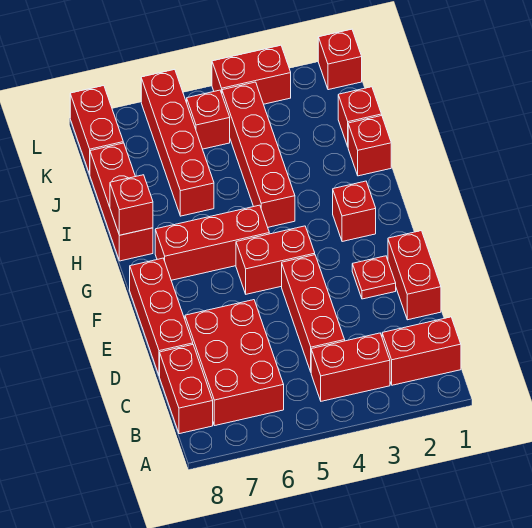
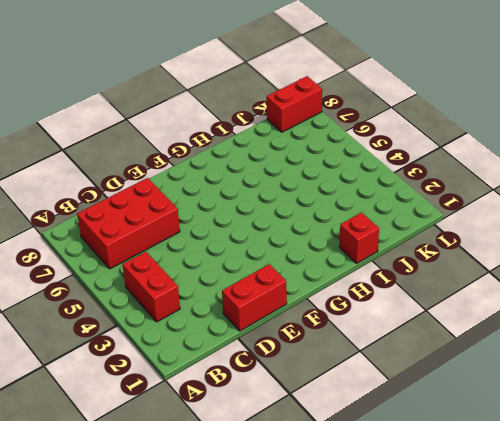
none -> red 1x2 brick [382,317,461,385]
none -> red 1x2 brick [160,345,213,434]
none -> red 1x3 brick [282,255,345,372]

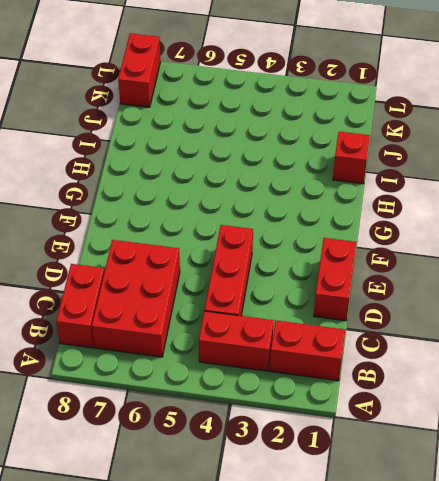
none -> red 1x3 brick [130,258,193,376]
none -> red 1x1 plate [352,256,396,299]
none -> red 1x2 brick [236,226,315,294]

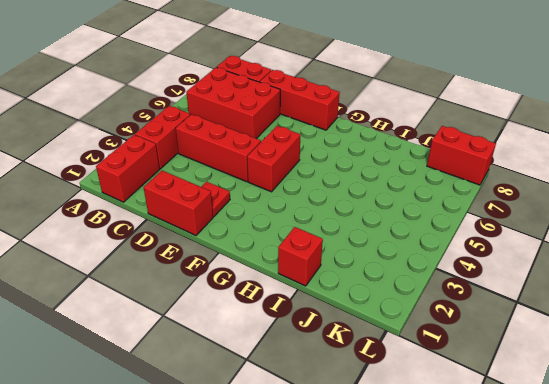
none -> red 1x1 brick [333,181,376,242]
none -> red 1x3 brick [155,205,269,280]
none -> red 1x4 brick [222,82,295,227]

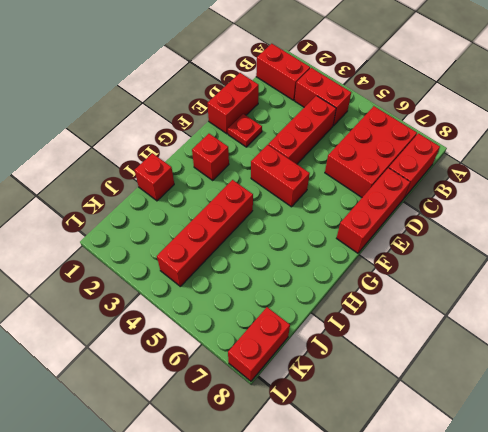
none -> red 1x3 brick [155,205,269,280]
none -> red 1x3 brick [90,143,153,261]
none -> red 1x4 brick [141,69,214,216]

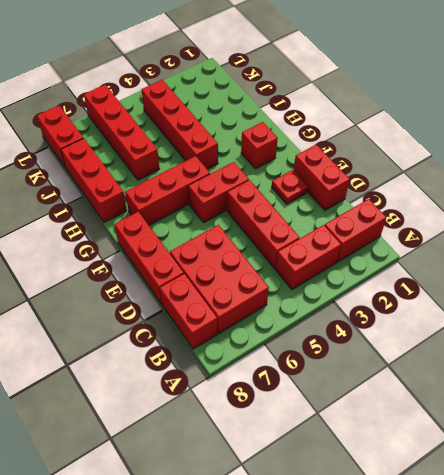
none -> red 1x1 brick [348,116,391,176]
none -> red 1x1 brick [338,87,382,146]
none -> red 1x1 brick [187,90,230,149]

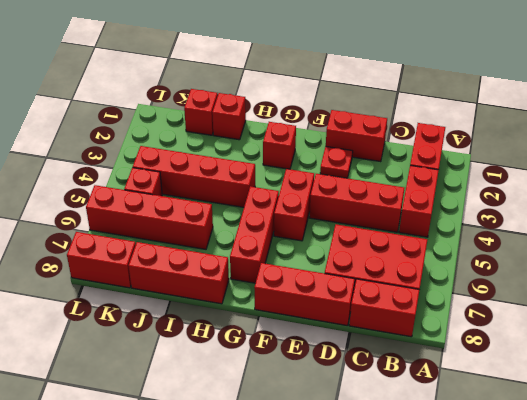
none -> red 1x1 brick [318,29,362,90]
none -> red 1x2 brick [212,45,291,104]
none -> red 1x1 brick [110,175,153,235]

